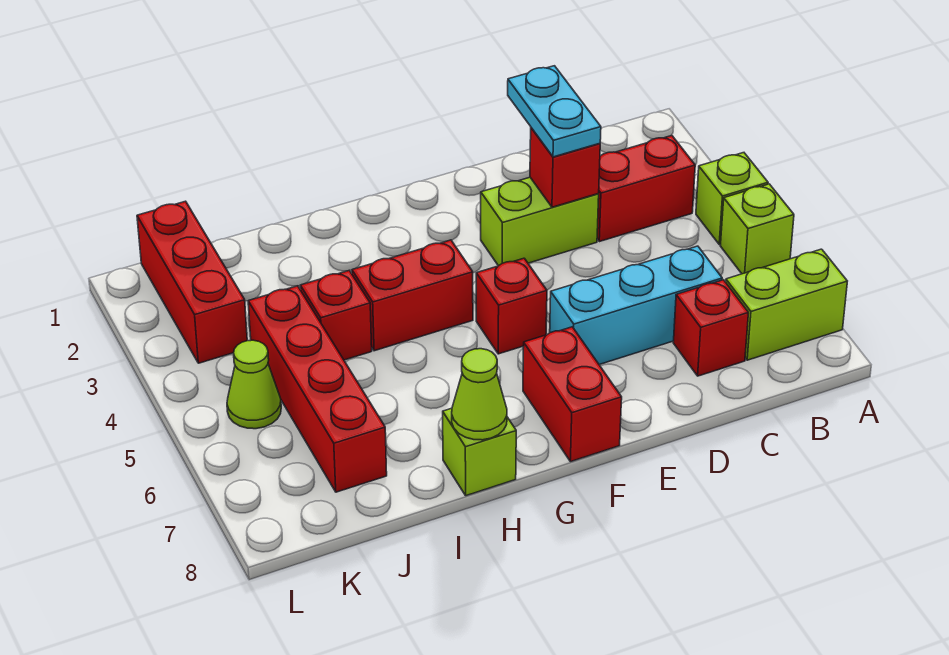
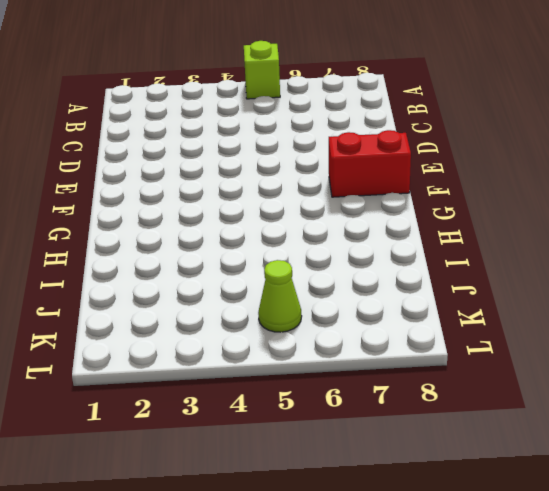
none -> lime 1x1 brick [696,153,768,244]
none -> lime 1x2 brick [726,249,847,360]
none -> red 1x2 brick [597,135,695,242]

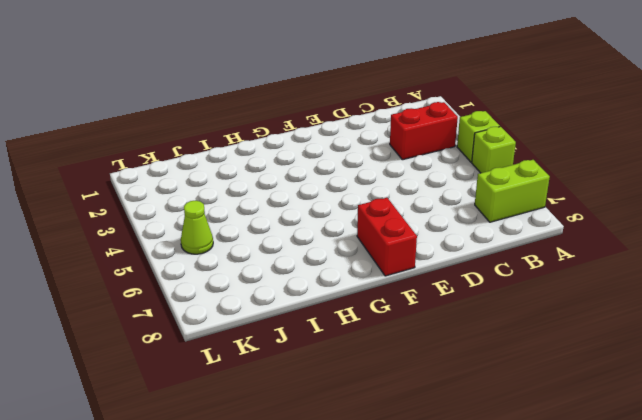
none -> cyan 1x3 brick [550,246,722,365]
none -> red 1x1 brick [673,280,748,376]
none -> lime 1x2 brick [481,177,599,266]

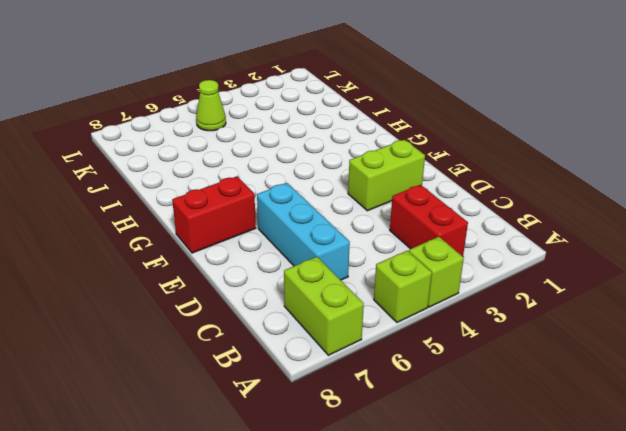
lime 1x2 brick [348,140,425,211] -> lime 1x2 brick turned to [481,177,599,266]
none -> red 1x1 brick [673,280,748,376]
none -> red 1x1 brick [476,258,547,354]
none -> red 1x2 brick [352,240,473,351]

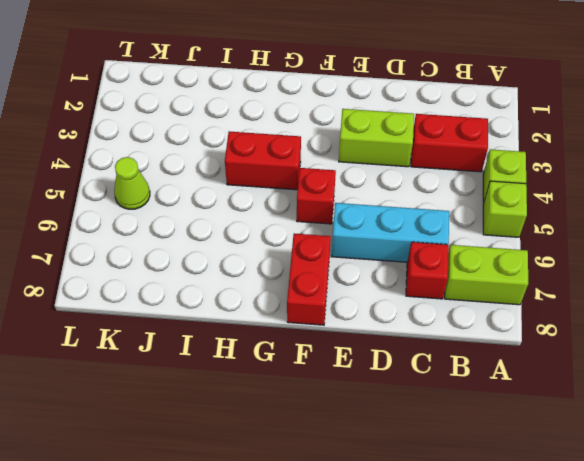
none -> lime 1x1 brick [443,408,516,496]
none -> red 1x1 brick [300,270,372,360]
none -> red 1x4 brick [248,286,387,492]

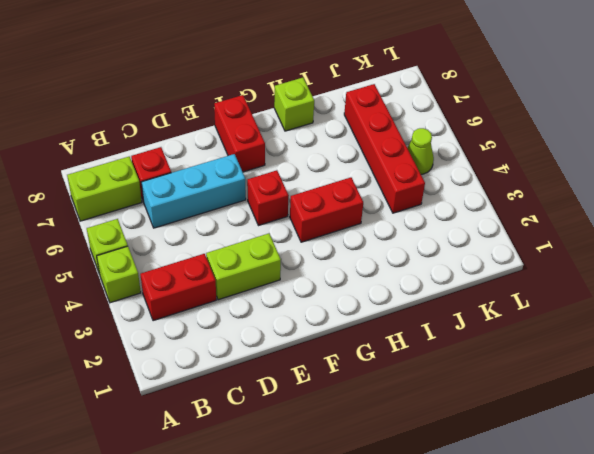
none -> red 1x1 brick [300,270,372,360]
none -> red 1x3 brick [137,201,247,363]
none -> red 1x1 brick [530,128,600,207]

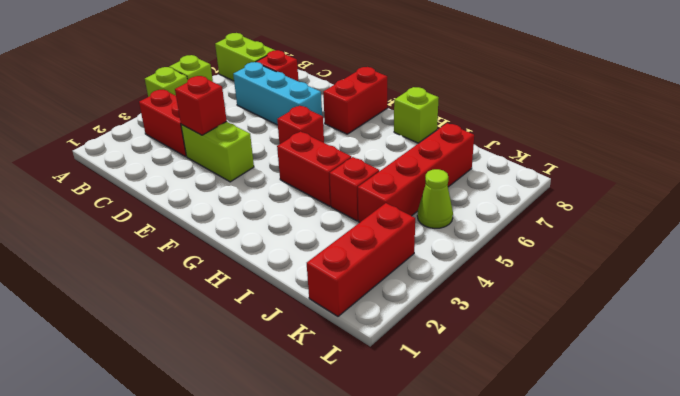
none -> lime 1x1 cone [452,349,507,440]
none -> cyan 1x2 plate [508,66,601,157]

